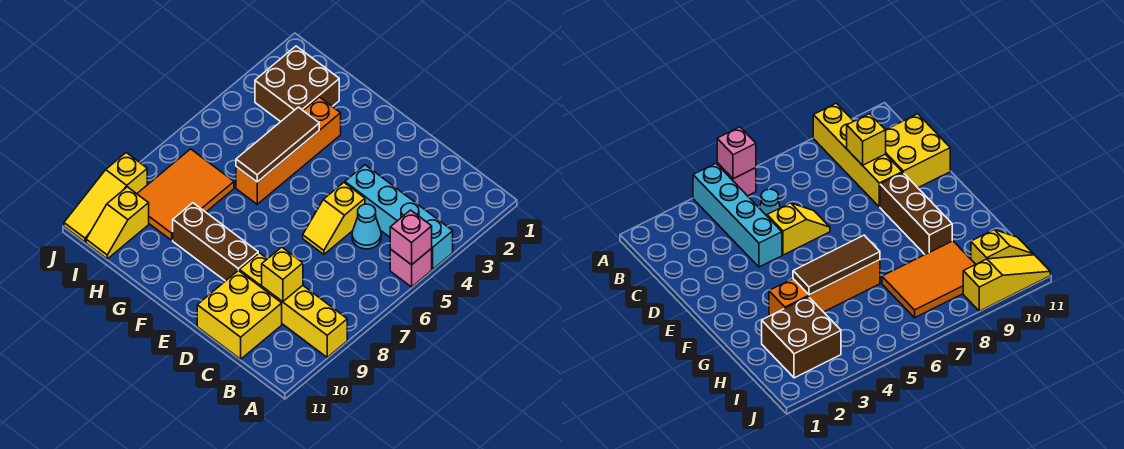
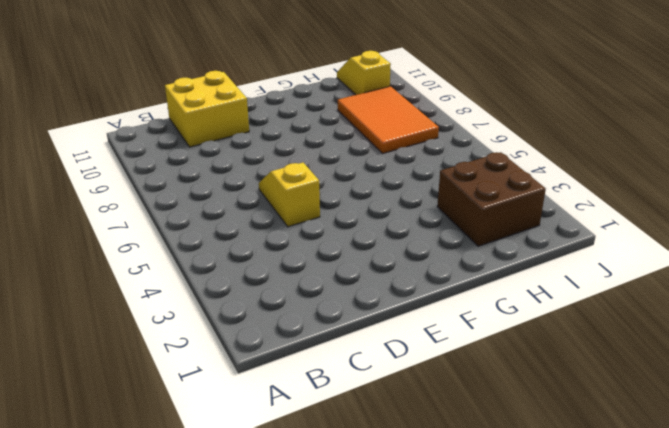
none -> cyan 1x4 brick [345,165,453,269]
none -> pink 1x1 brick [390,248,432,287]
none -> yellow 1x4 brick [239,253,347,357]

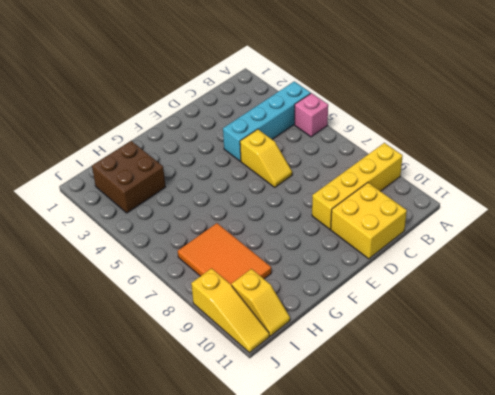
none -> cyan 1x1 cone [352,204,381,249]
none -> brown 1x3 brick [173,203,258,281]
none -> orange 1x4 brick [236,97,341,204]

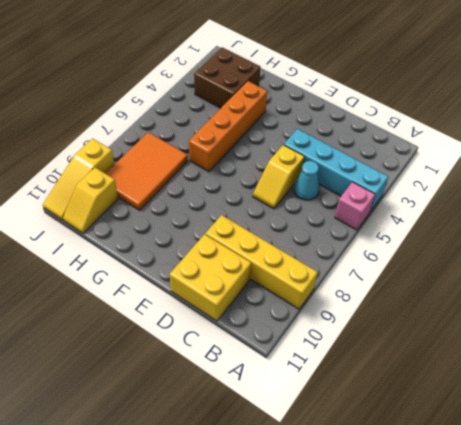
none -> brown 1x3 brick [173,203,258,281]
none -> pink 1x1 brick [390,210,432,265]
none -> yellow 1x1 brick [262,247,303,302]

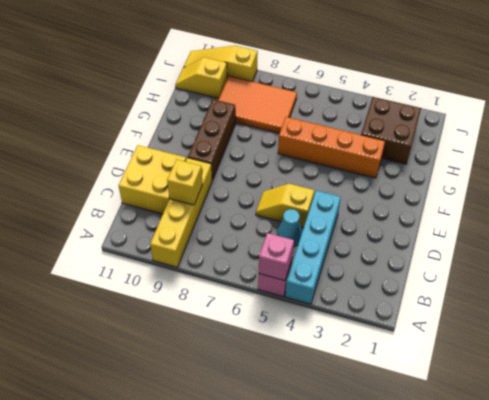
none -> brown 1x3 tile [236,107,319,182]

